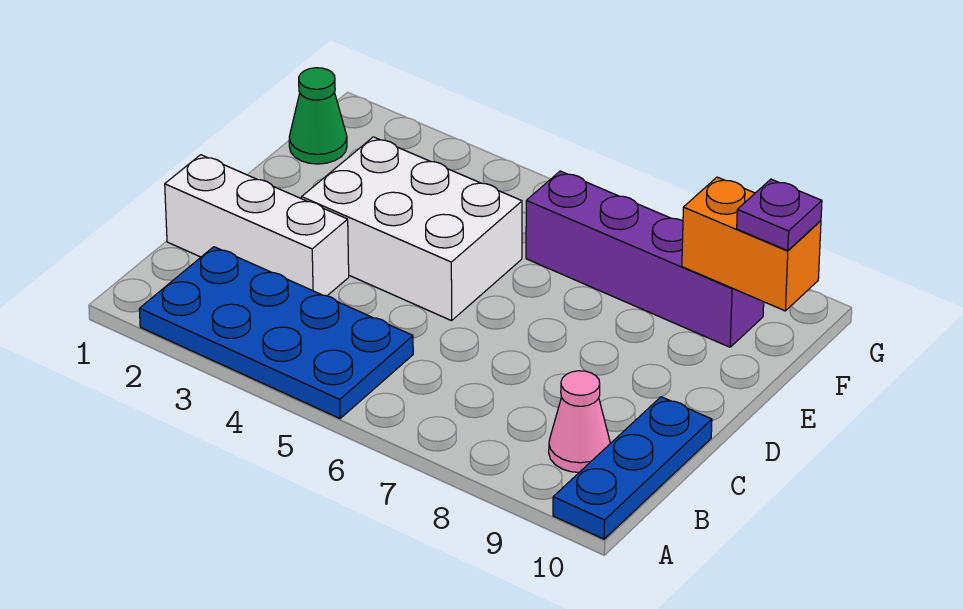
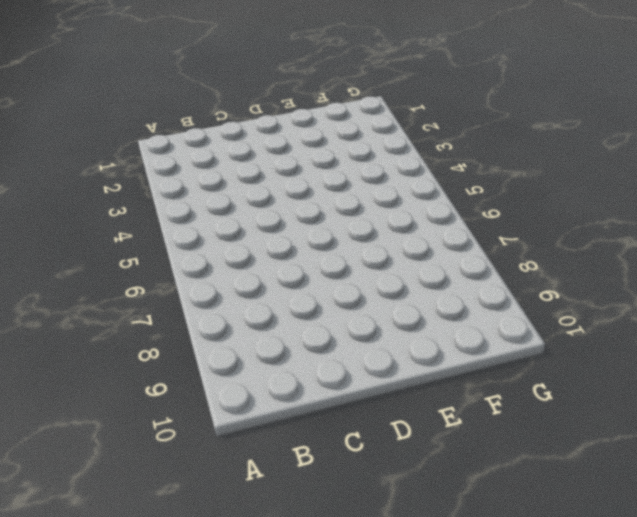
none -> blue 2x4 plate [139,247,413,418]
none -> blue 1x3 plate [553,397,712,539]

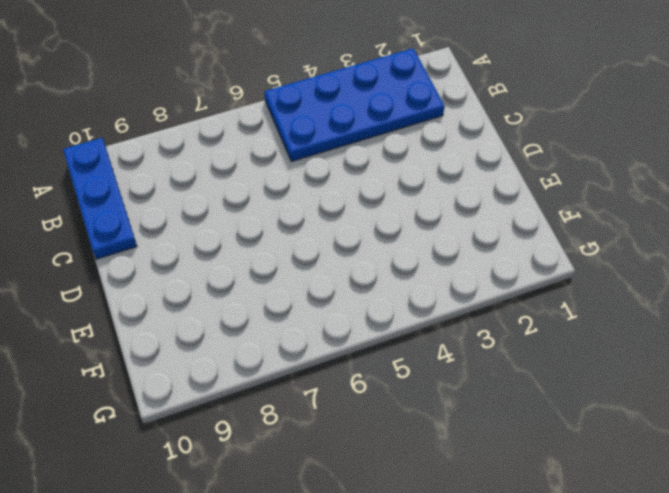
none -> pink 1x1 cone [549,371,610,472]
none -> white 1x3 brick [165,155,349,296]

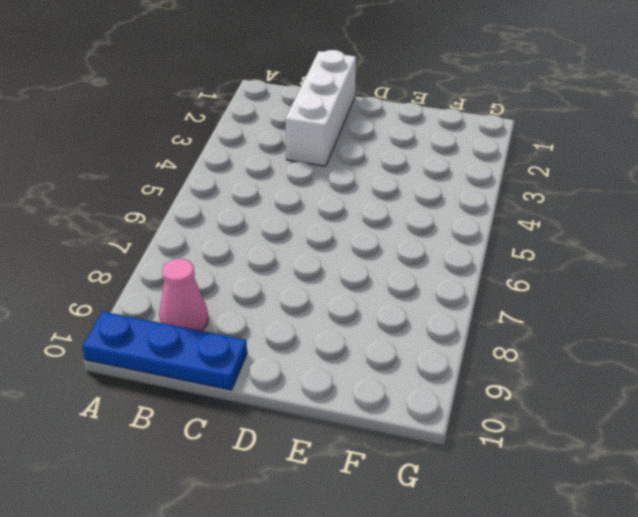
none -> blue 2x4 plate [139,247,413,418]
none -> white 2x3 brick [302,137,522,321]

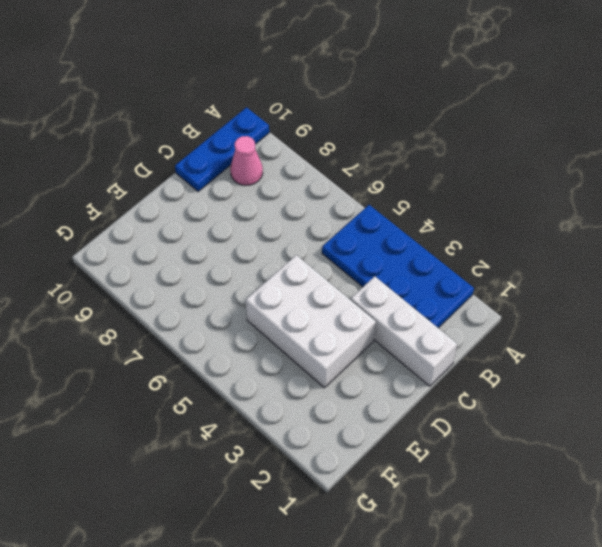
none -> green 1x1 cone [289,68,347,164]
none -> purple 1x4 brick [526,171,764,347]

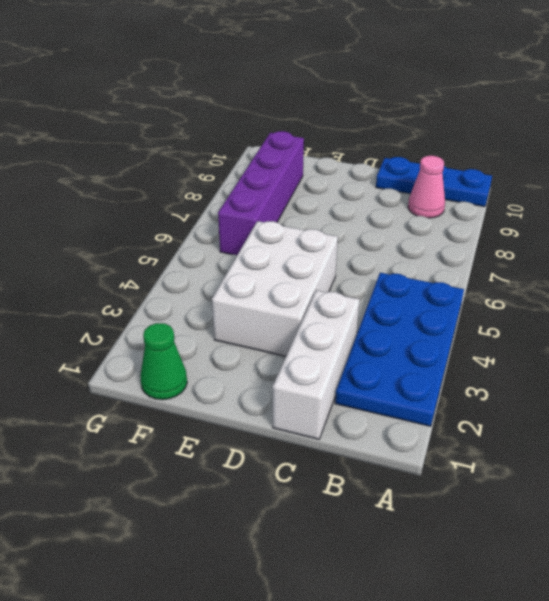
none -> orange 1x2 brick [682,177,821,311]
none -> purple 1x1 plate [737,179,822,251]

